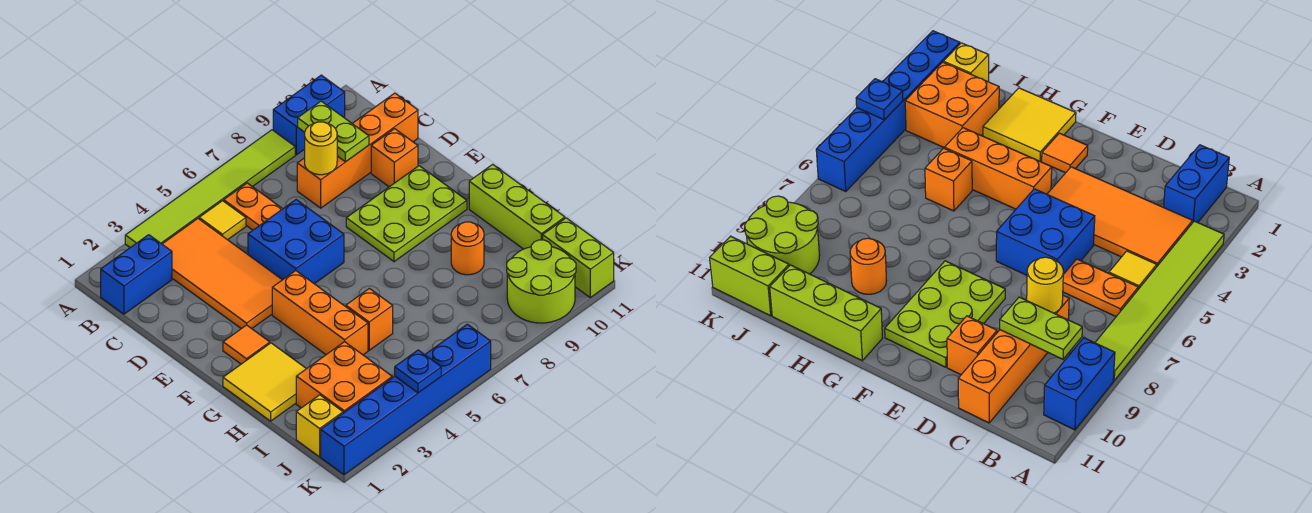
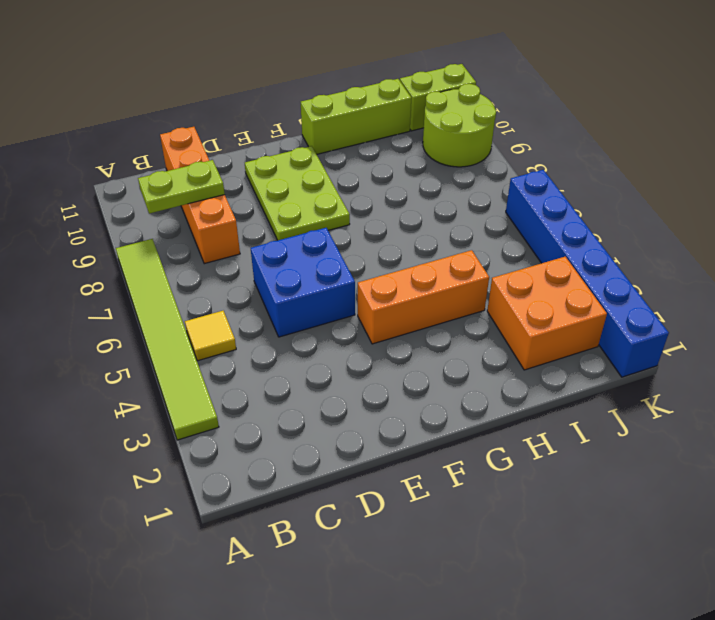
none -> blue 1x2 brick [273,75,345,155]
none -> blue 1x2 brick [101,235,172,314]
none -> orange 2x4 tile [162,219,282,329]

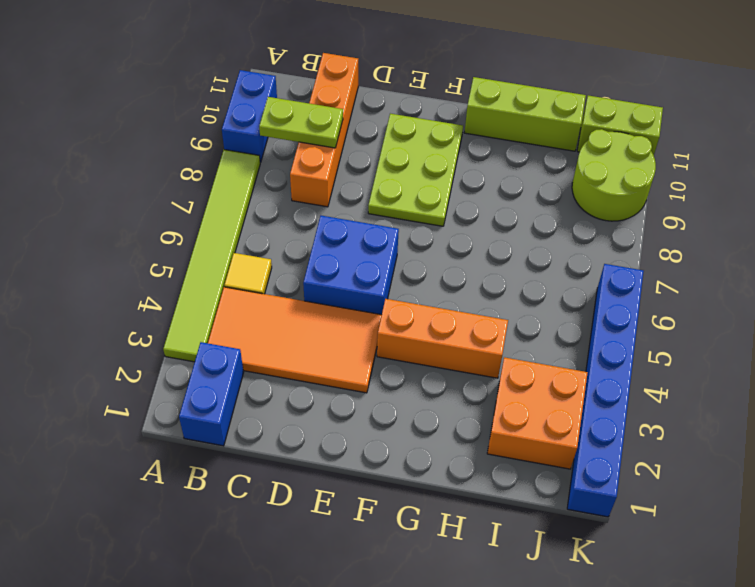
none -> orange 1x2 plate [224,183,282,230]
none -> orange 1x1 brick [371,129,418,187]
none -> orange 1x1 tile [223,325,270,364]

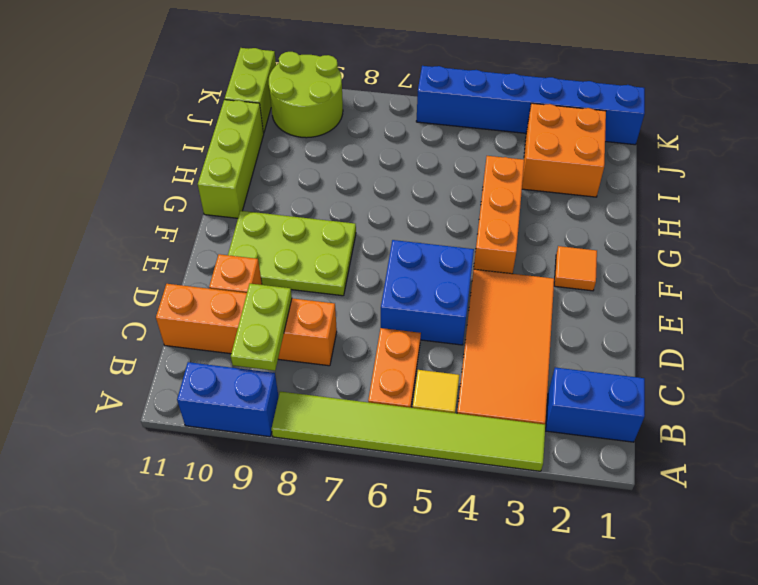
none -> yellow 2x2 tile [223,343,306,421]
none -> orange 1x1 brick [346,288,393,350]
none -> orange 1x1 round brick [451,222,484,275]

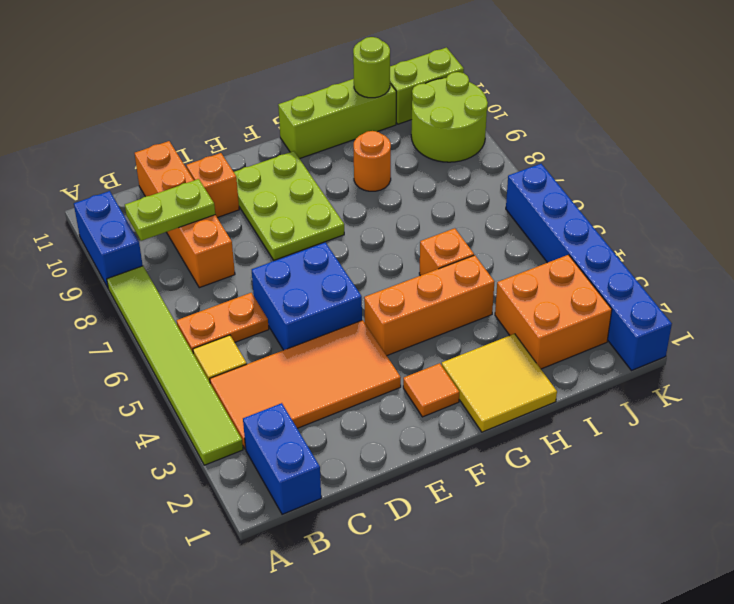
lime 1x1 round brick [353,37,390,98] -> none
none -> yellow 1x1 brick [296,395,343,457]
none -> yellow 1x1 round brick [305,122,337,175]
none -> blue 1x1 plate [395,350,441,393]

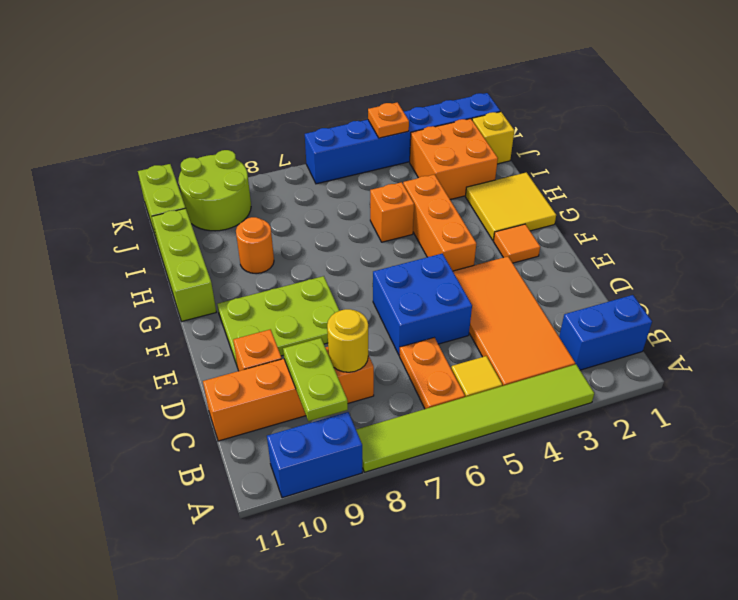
orange 1x1 plate [368,102,409,138] -> blue 1x1 plate [395,350,441,393]

